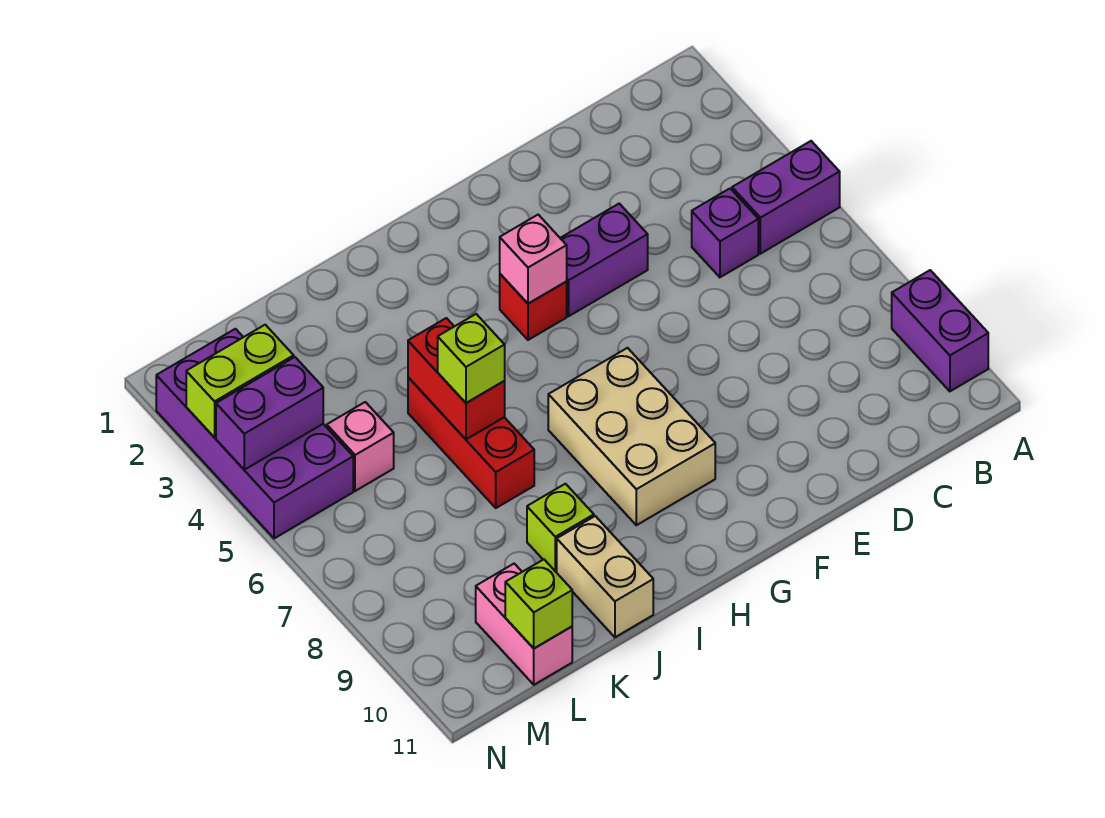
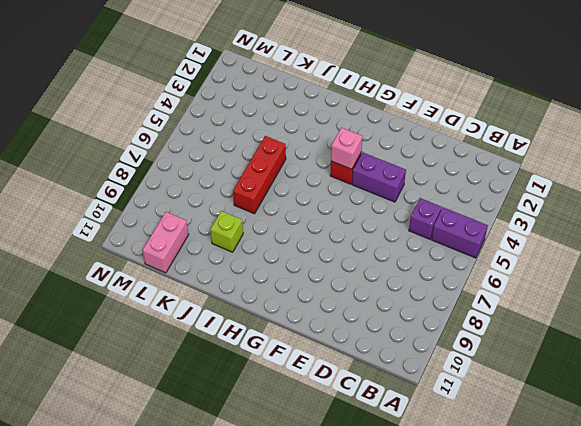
none -> purple 1x2 brick [892,270,988,391]
none -> tan 2x3 brick [548,348,715,525]
none -> tan 1x2 brick [556,516,653,637]

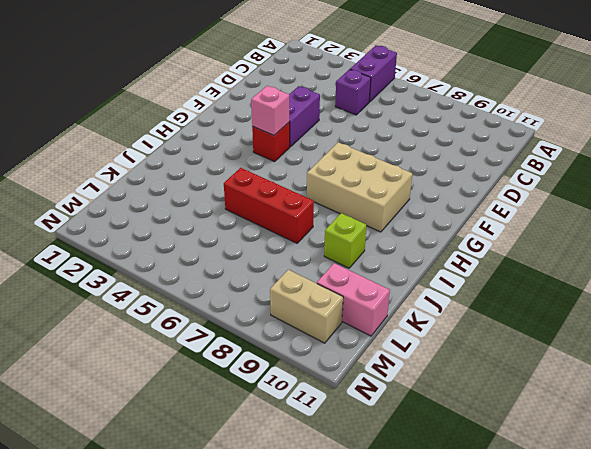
tan 1x2 brick [270,270,343,343] -> tan 1x2 brick moved to [556,516,653,637]
none -> purple 1x2 brick [892,270,988,391]
none -> pink 1x1 brick [327,402,394,491]
none -> purple 2x4 brick [156,329,353,538]

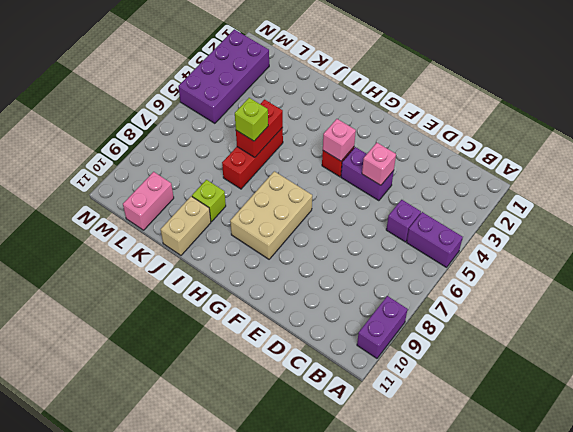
pink 1x1 brick [362,143,396,185] -> pink 1x1 brick moved to [327,402,394,491]
none -> lime 1x1 brick [505,560,572,648]
none -> lime 1x2 brick [186,325,294,437]
none -> purple 1x2 brick [216,357,323,470]

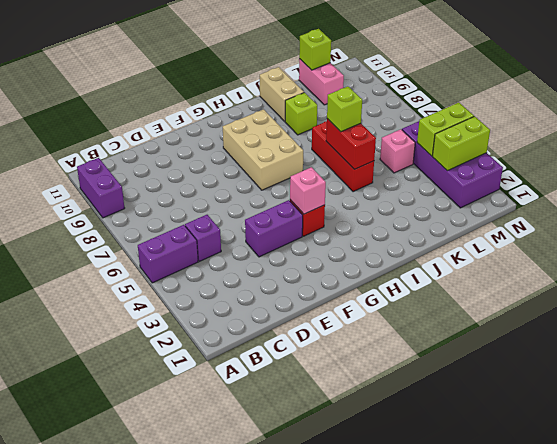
lime 1x2 brick [417,103,474,156] -> purple 1x2 brick [216,357,323,470]

